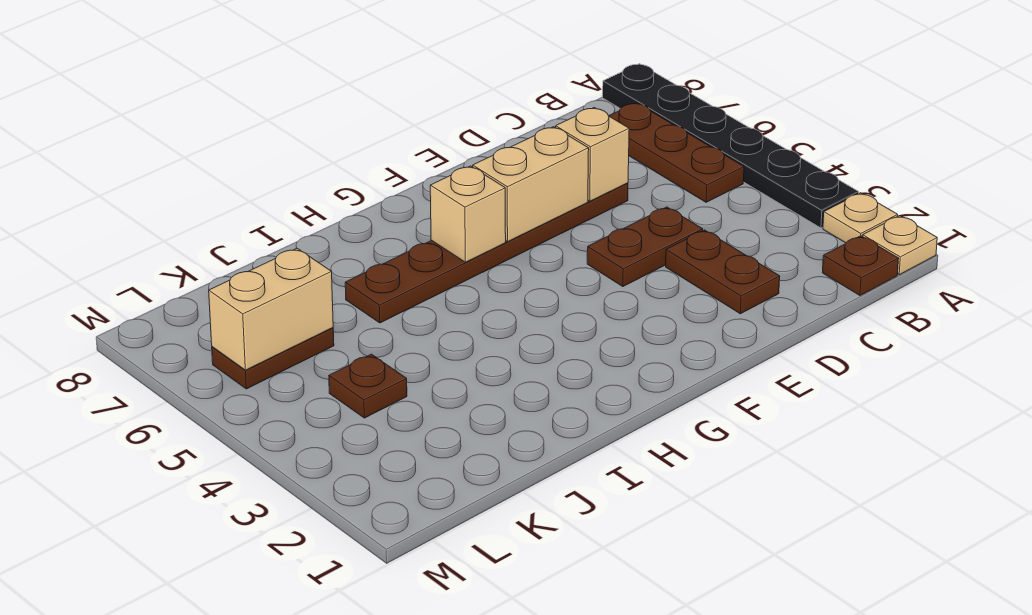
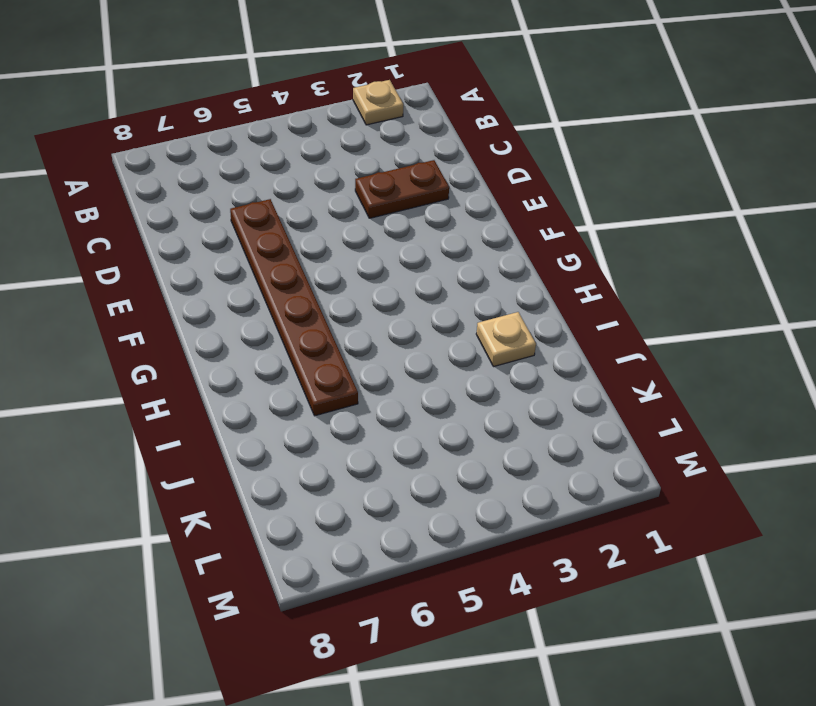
tan 1x1 plate [476,312,536,367] -> tan 1x1 plate moved to [863,216,937,275]
none -> black 1x6 plate [603,64,859,228]
none -> brown 1x1 plate [822,236,899,295]
none -> brown 1x3 plate [609,103,744,202]

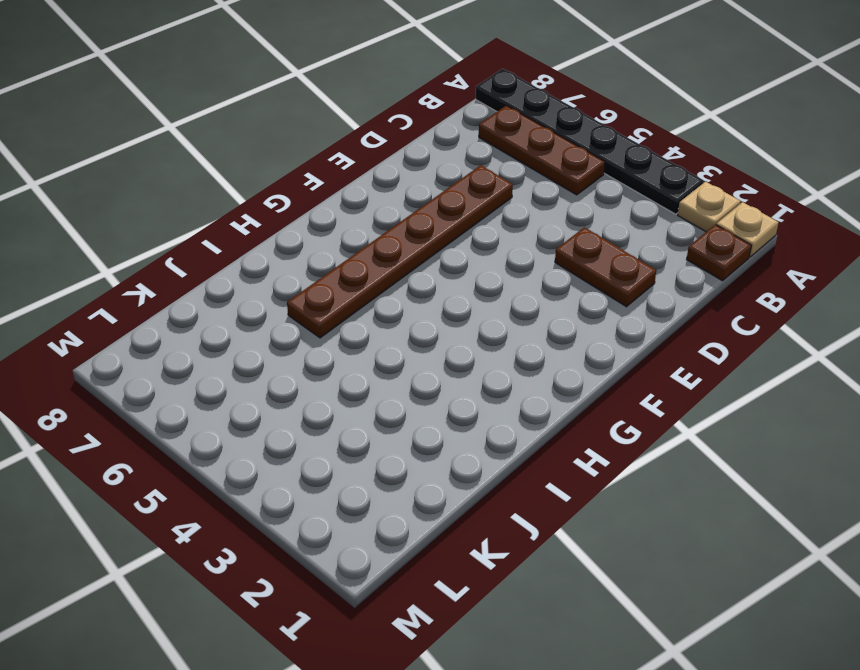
none -> brown 1x2 plate [587,207,703,287]
none -> brown 1x1 plate [329,354,407,418]
none -> brown 1x2 plate [212,328,334,389]

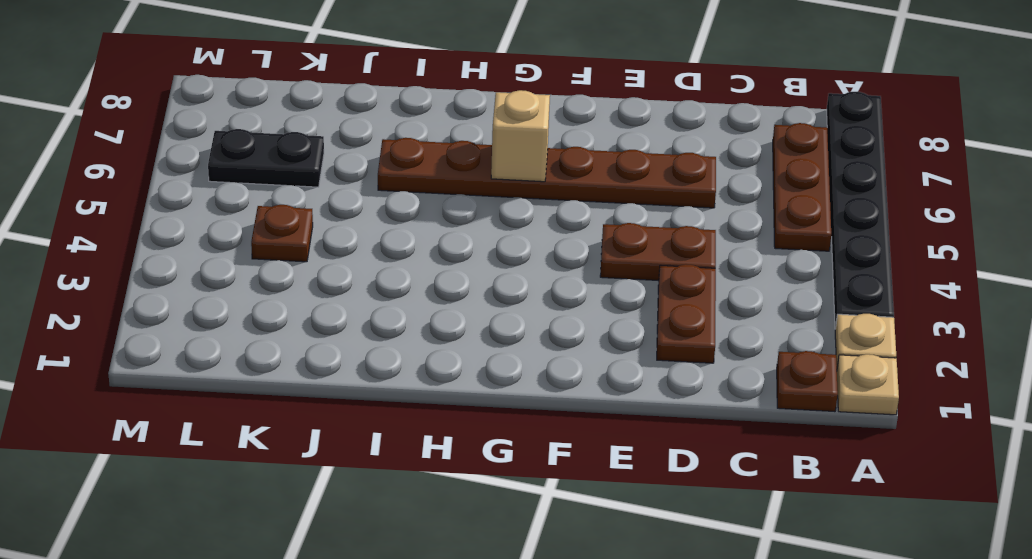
black 1x2 plate [208,129,324,187] -> brown 1x2 plate [212,328,334,389]
none -> tan 1x1 brick [556,107,629,201]
none -> tan 1x2 brick [473,127,589,242]
none -> tan 1x2 brick [209,248,333,370]

